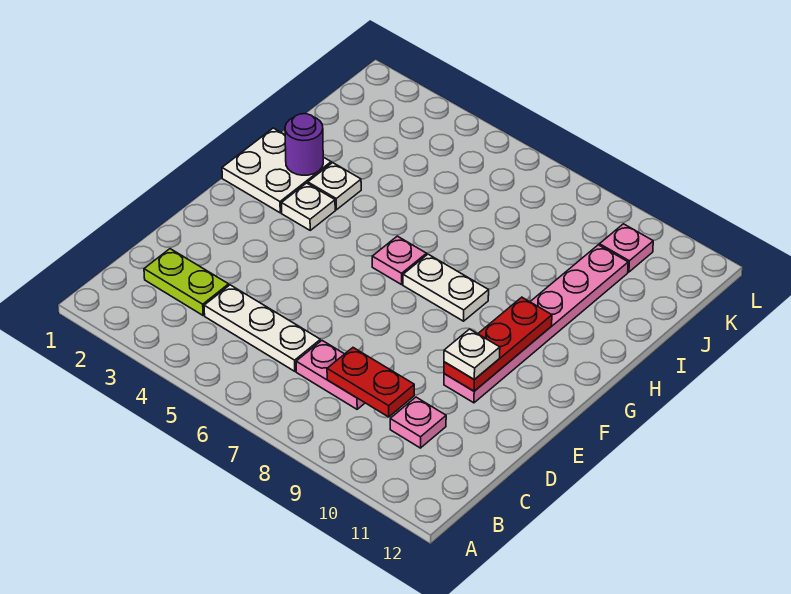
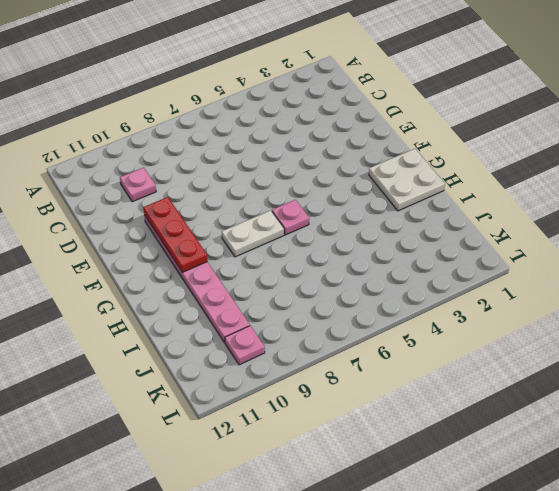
none -> lime 1x2 plate [144,249,229,315]
none -> white 1x3 plate [204,285,320,371]
none -> pink 1x2 plate [296,341,365,409]

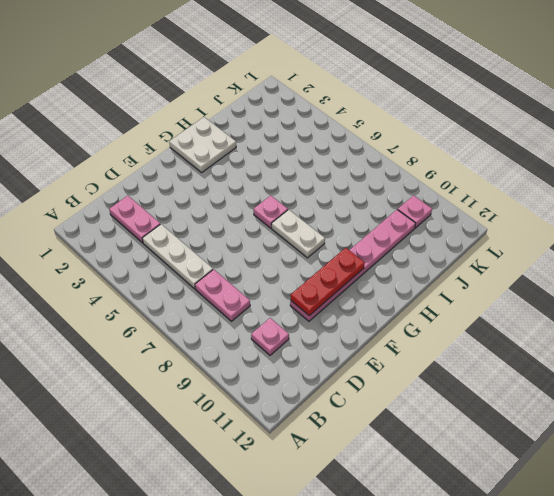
pink 1x2 plate [109,196,160,243] -> lime 1x2 plate [144,249,229,315]
none -> white 1x1 plate [282,183,335,230]
none -> white 1x1 plate [308,163,361,210]
none -> red 1x2 plate [327,348,414,417]

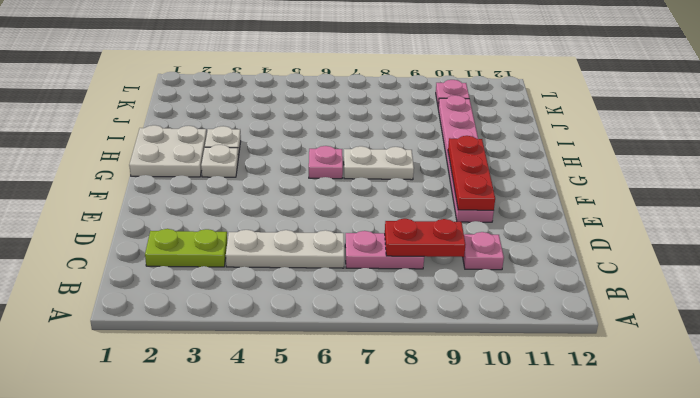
none -> purple 1x1 round brick [285,114,323,175]
none -> white 1x1 plate [444,329,500,379]

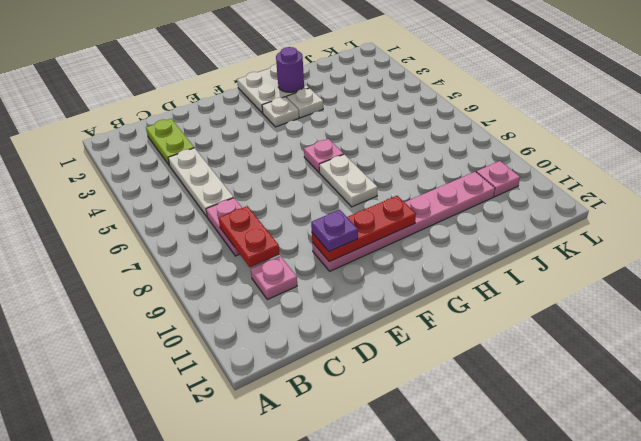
purple 1x1 plate [311,210,358,252] -> white 1x1 plate [444,329,500,379]

